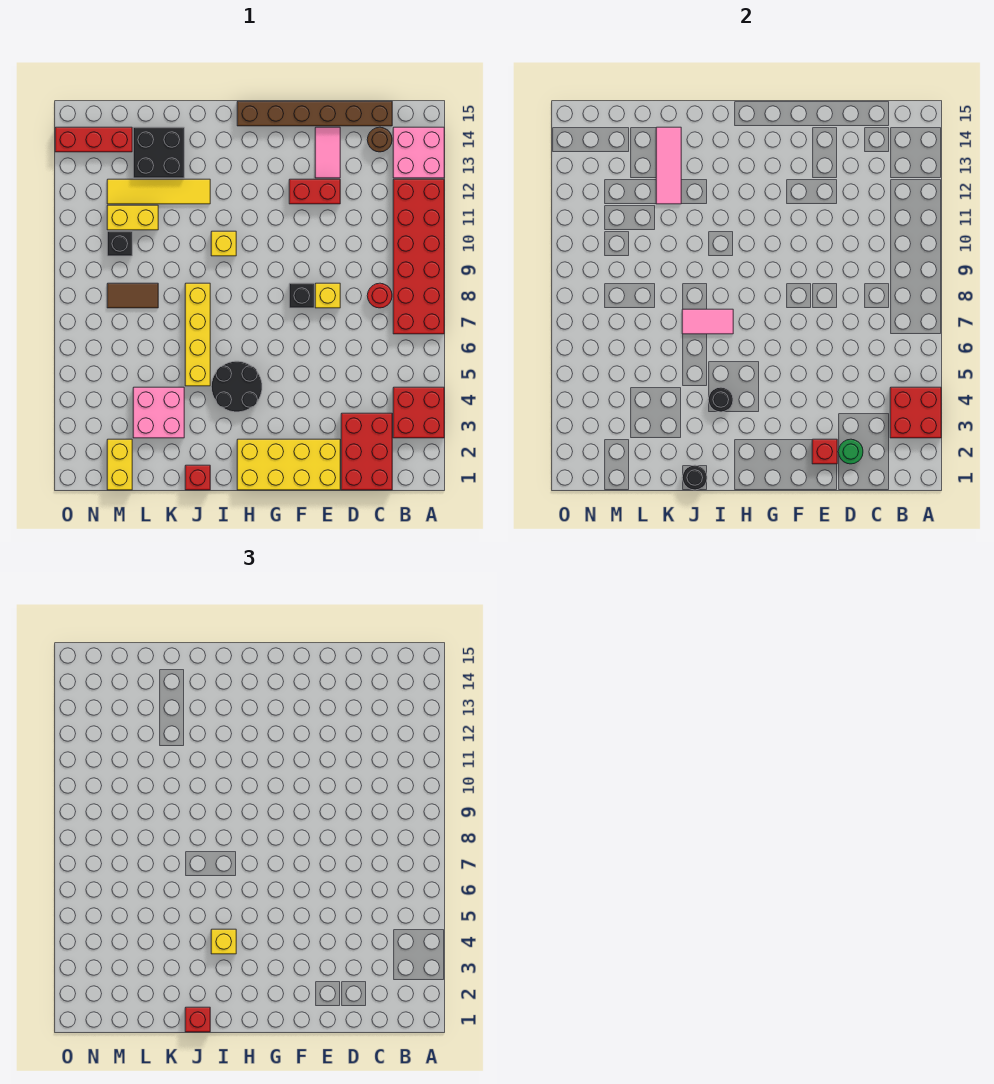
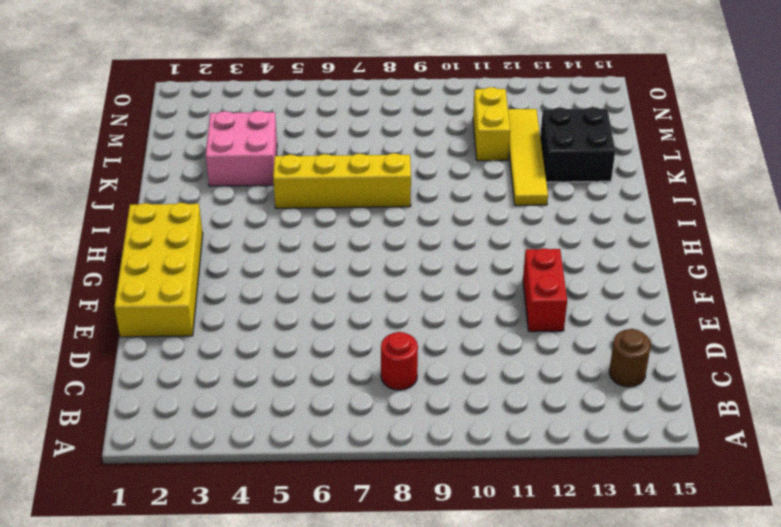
none -> red 2x2 brick [393,387,444,438]
none -> red 2x6 brick [393,179,444,334]
none -> pink 2x2 brick [393,127,444,178]
none -> red 2x3 brick [341,413,392,490]

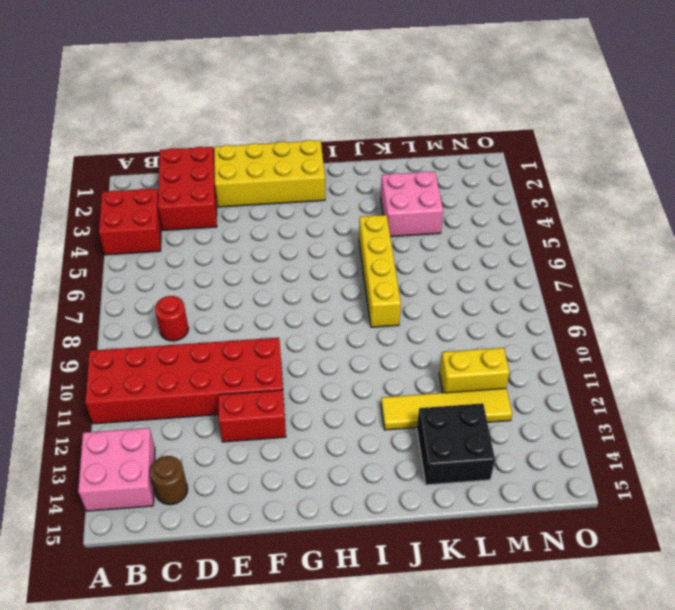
red 2x6 brick [85,338,284,424] -> red 2x6 brick turned to [393,179,444,334]
none -> brown 1x6 brick [237,101,392,126]
none -> yellow 1x1 brick [315,283,340,308]
none -> pink 1x2 tile [315,127,340,178]
none -> black 1x1 brick [289,283,314,308]

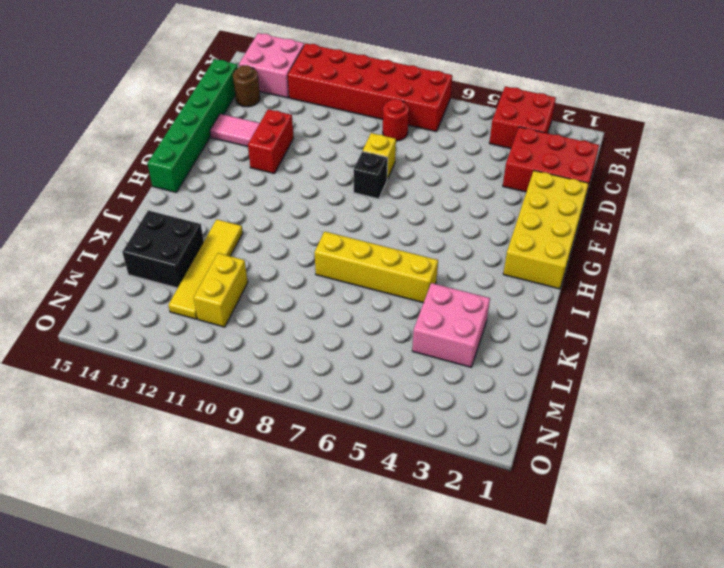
green 1x6 brick [147,59,238,192] -> brown 1x6 brick [237,101,392,126]
none -> black 2x2 round brick [211,361,262,412]
none -> yellow 1x1 brick [211,231,236,256]
none -> red 1x1 brick [185,465,210,490]
none -> brown 1x2 tile [107,283,158,308]

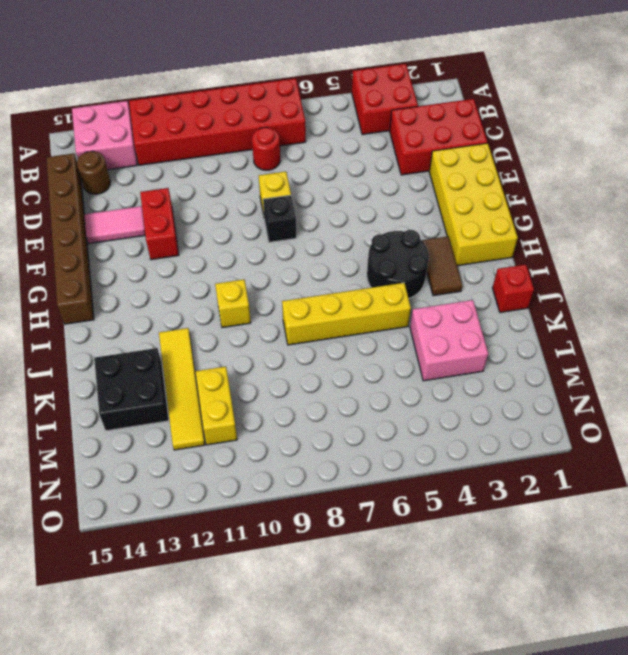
brown 1x2 tile [422,236,462,296] -> brown 1x2 tile moved to [107,283,158,308]
none -> yellow 1x2 brick [107,439,132,490]
none -> black 1x1 brick [107,231,132,256]
none -> red 1x3 brick [55,127,132,152]
none -> red 2x2 brick [890,387,941,438]

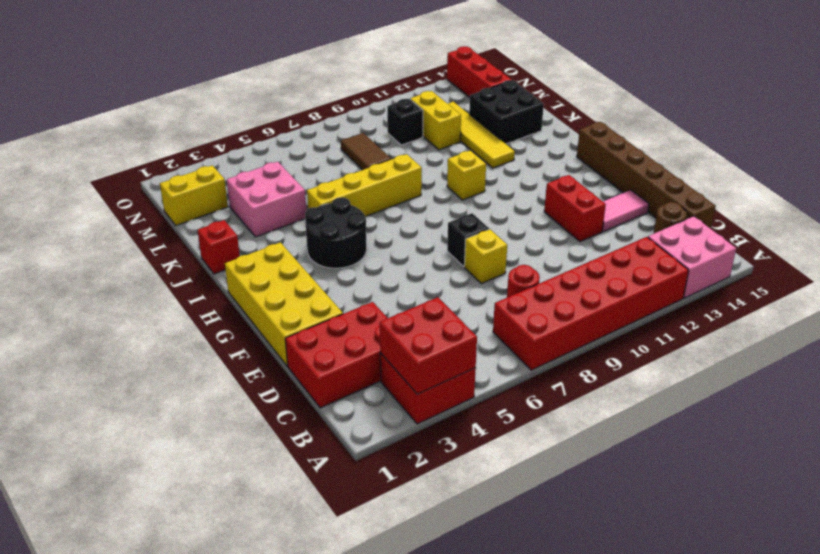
none -> green 1x1 round brick [838,439,863,464]
none -> red 1x1 brick [812,439,837,464]
none -> black 1x1 round brick [708,387,733,412]
none -> pink 1x2 tile [682,309,733,334]

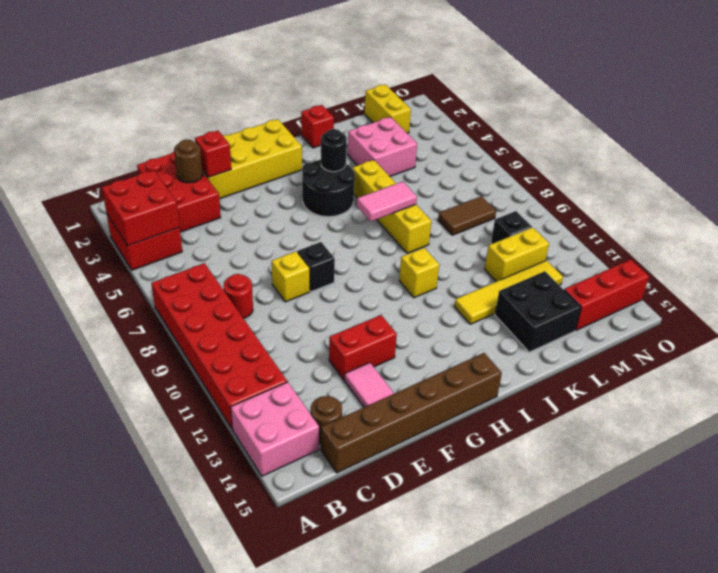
brown 1x1 round brick [174,139,203,183] -> green 1x1 round brick [838,439,863,464]
none -> black 1x1 round brick [682,465,707,490]
none -> pink 1x3 tile [656,127,681,204]
none -> yellow 1x1 brick [211,929,236,954]
none -> red 1x1 brick [185,1007,210,1032]

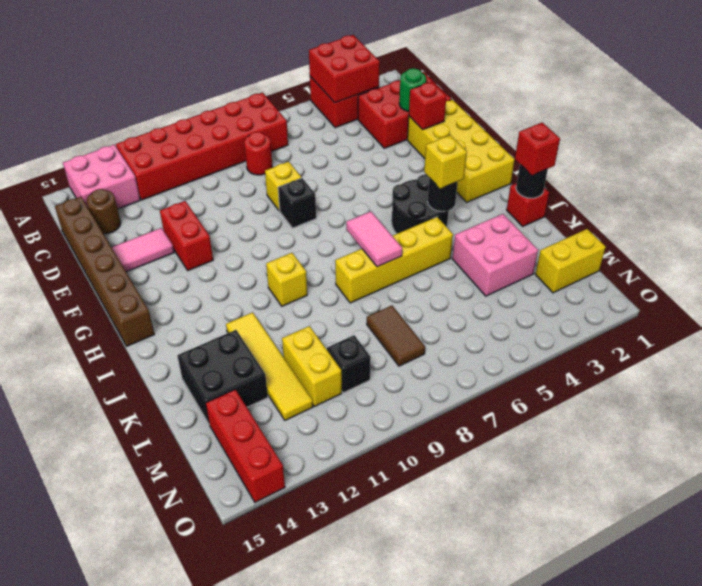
none -> pink 1x3 tile [656,127,681,204]

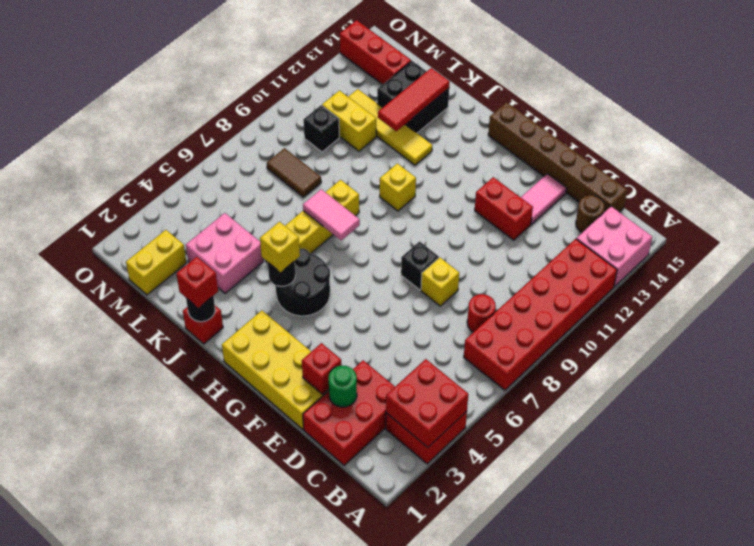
red 1x3 tile [378,68,450,131] -> pink 1x3 tile [656,127,681,204]

